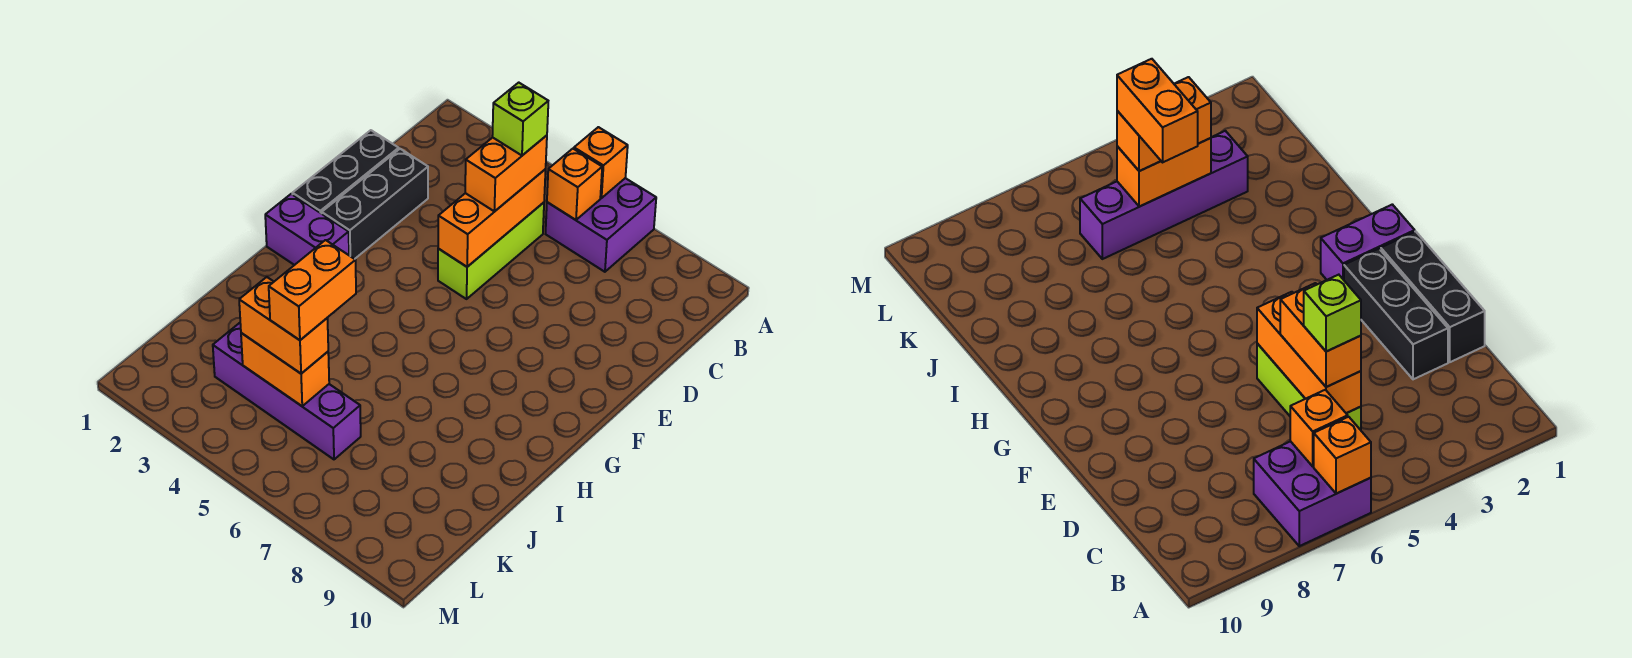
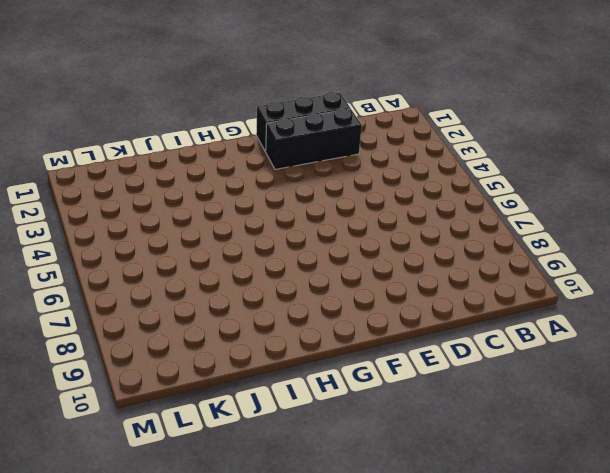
none -> purple 2x2 brick [546,178,656,272]
none -> lime 1x3 brick [438,203,544,299]
none -> purple 1x2 brick [265,194,349,265]

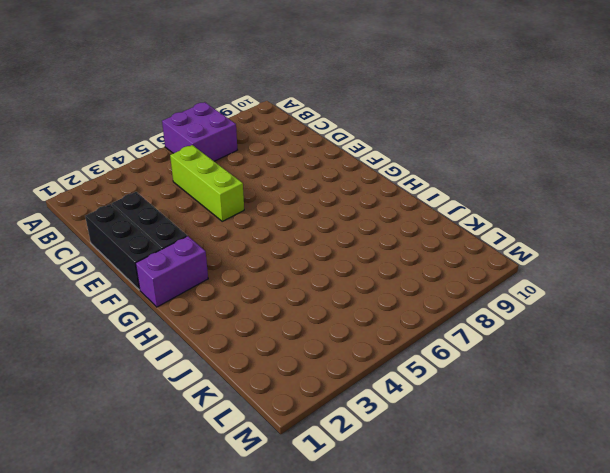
none -> purple 1x4 brick [213,323,361,459]
none -> orange 1x1 brick [574,127,628,198]
none -> orange 1x1 brick [547,149,602,220]

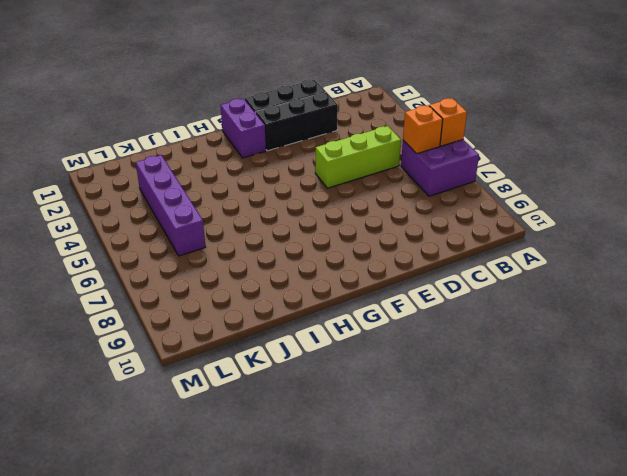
none -> orange 1x3 brick [438,169,546,267]
none -> orange 1x2 brick [241,333,329,406]
none -> orange 1x2 brick [465,135,547,211]

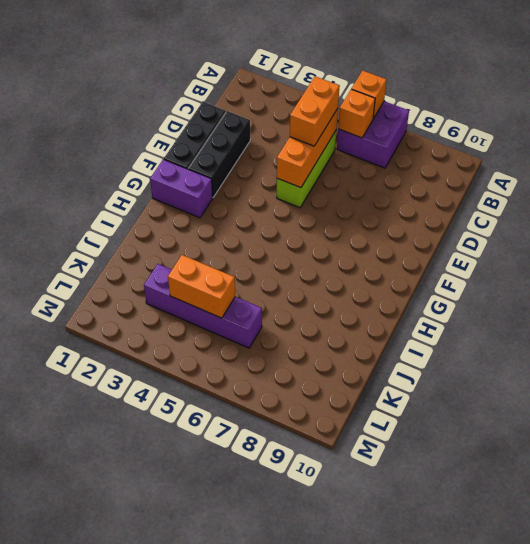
none -> orange 1x2 brick [239,277,328,373]
none -> lime 1x1 brick [492,83,548,155]
none -> orange 1x2 brick [269,240,356,340]

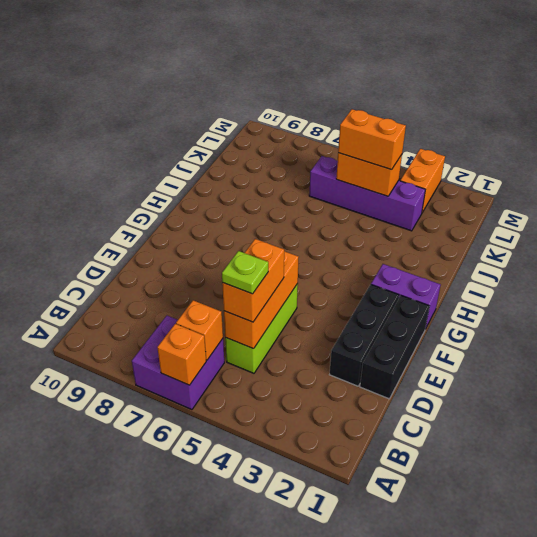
lime 1x1 plate [222,251,268,294] -> lime 1x1 brick [492,83,548,155]
orange 1x2 brick [400,149,445,213] -> orange 1x2 brick moved to [269,240,356,340]

